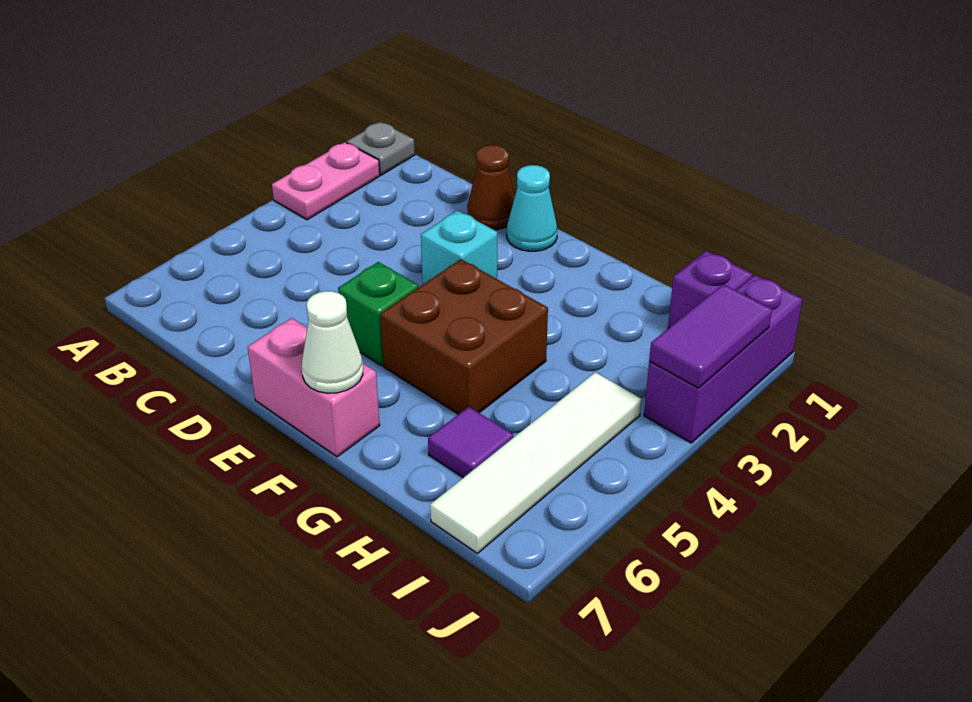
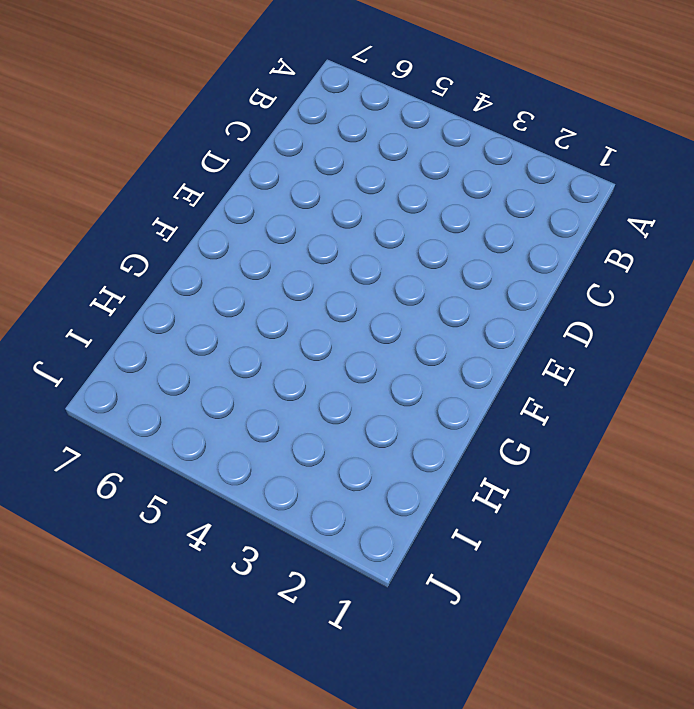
none -> grey 1x1 plate [347,122,415,175]
none -> pink 1x2 plate [272,142,380,220]
none -> brown 1x1 cone [467,145,515,230]

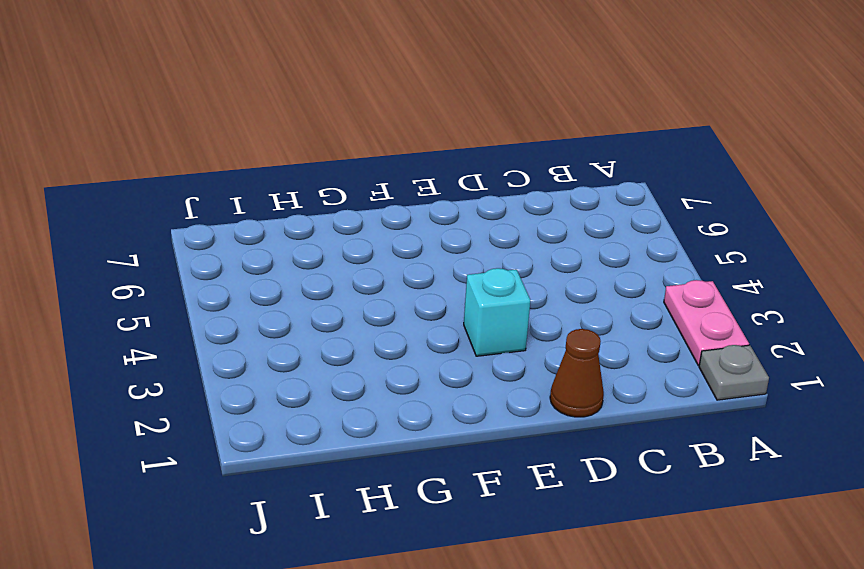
none -> cyan 1x1 cone [507,165,557,251]
none -> green 1x1 brick [338,262,419,366]
none -> pink 1x2 brick [248,318,380,457]

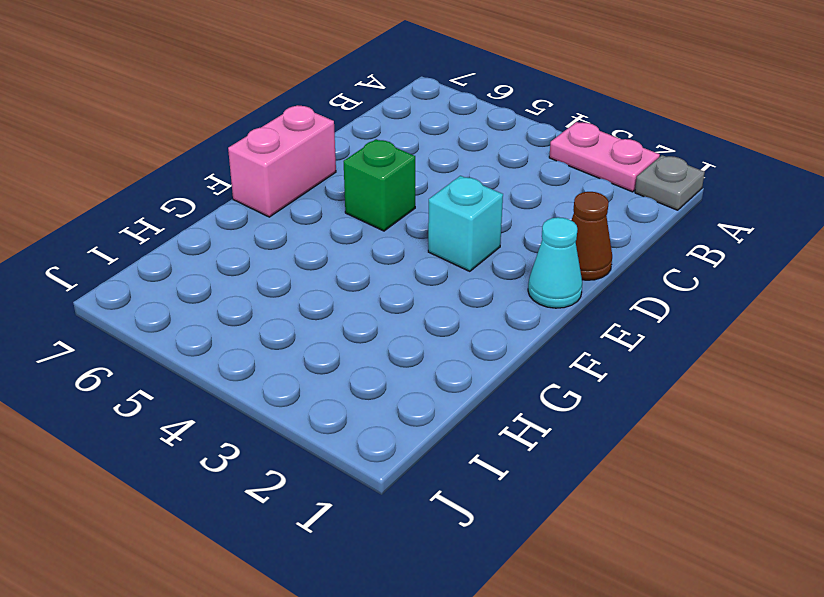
none -> brown 2x2 brick [380,259,548,414]
none -> purple 1x1 tile [428,407,513,478]
none -> purple 1x1 brick [668,251,752,328]

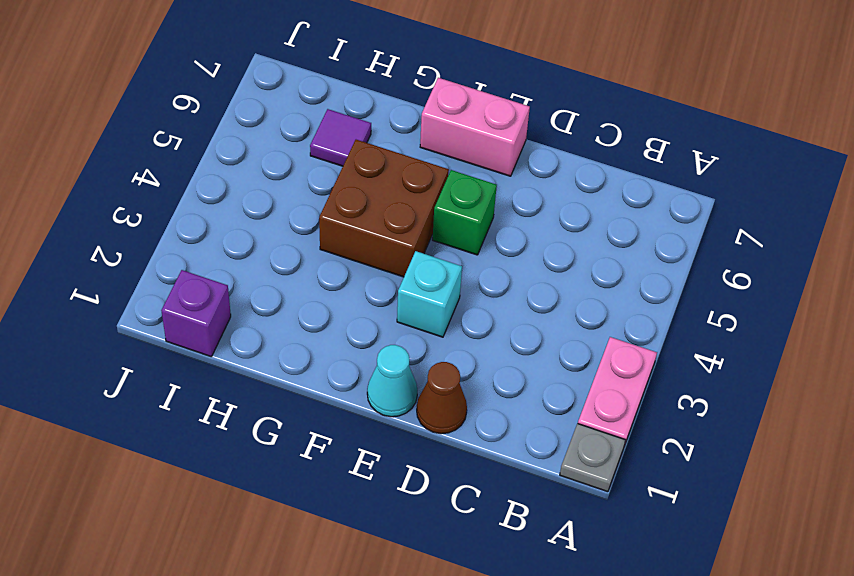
none -> white 1x4 tile [430,372,641,554]
none -> purple 1x3 brick [644,275,803,443]
none -> white 1x1 cone [302,291,363,393]

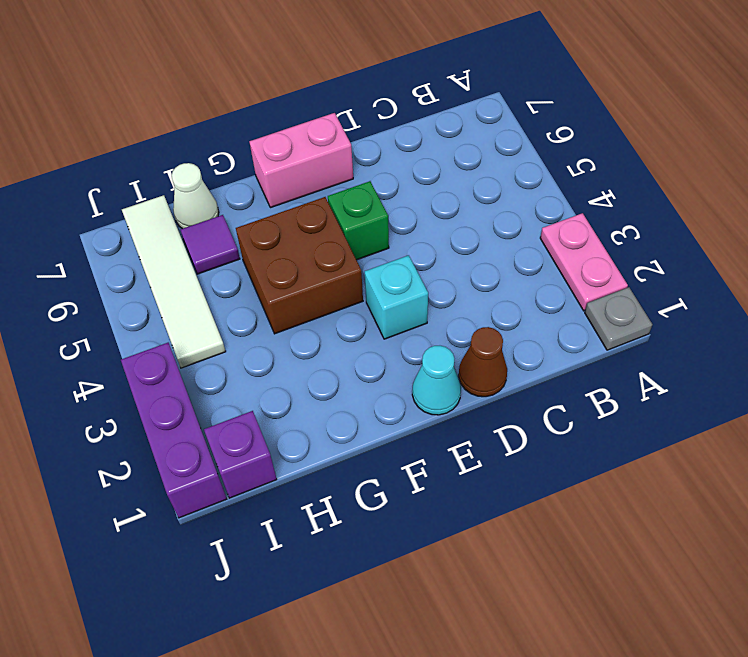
white 1x1 cone [172,163,219,229] -> white 1x1 cone moved to [302,291,363,393]
none -> purple 1x2 tile [649,284,772,388]

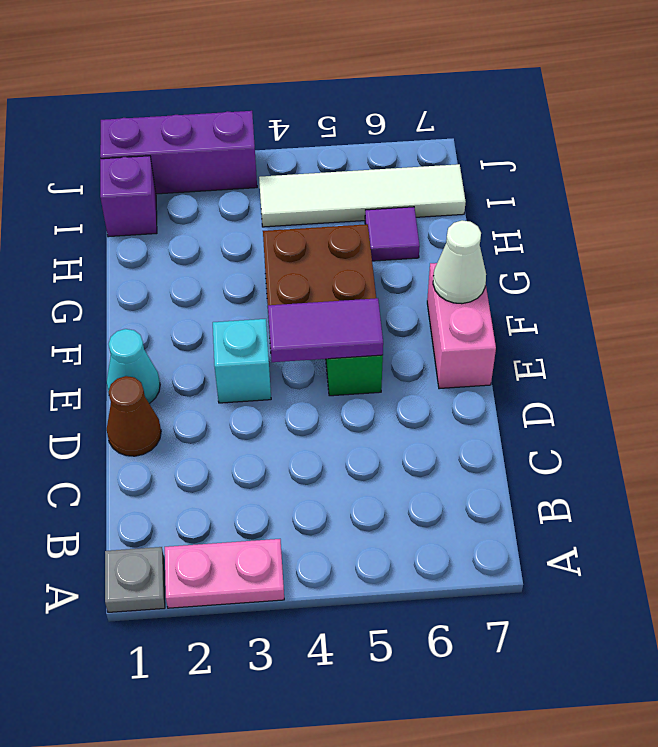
purple 1x2 tile [268,298,383,362] -> purple 1x2 tile moved to [649,284,772,388]

